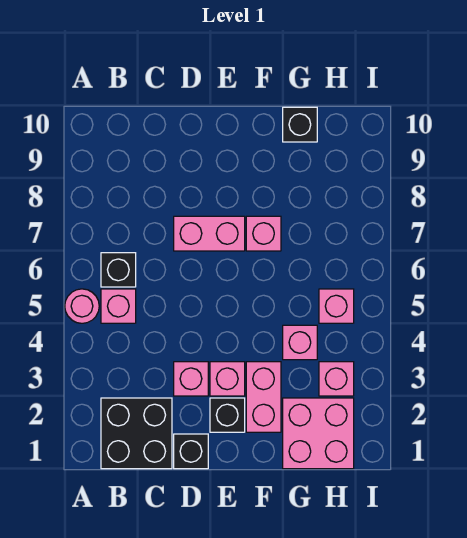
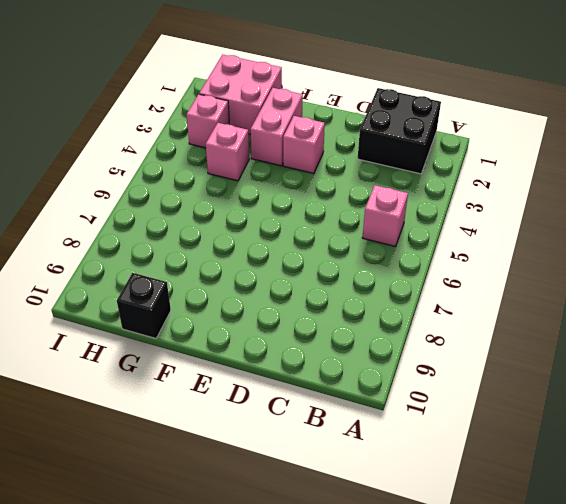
none -> pink 1x1 round brick [65,289,99,323]
none -> black 1x1 brick [101,253,136,287]
none -> black 1x1 brick [174,434,208,469]

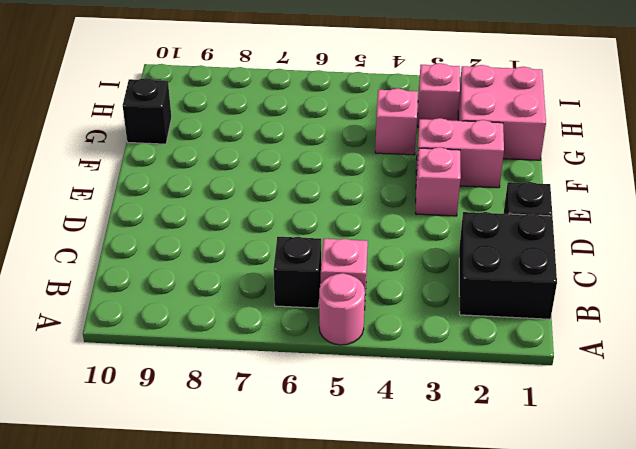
none -> pink 1x1 brick [174,362,208,396]
none -> pink 1x2 brick [174,216,245,251]
none -> black 1x1 brick [210,398,245,432]

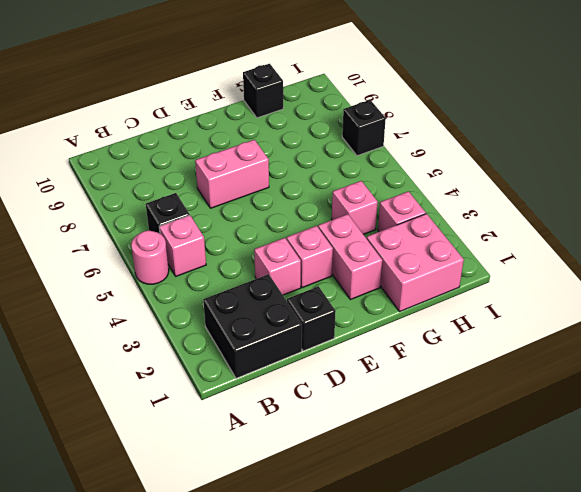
black 1x1 brick [342,100,386,156] -> black 1x1 brick moved to [210,398,245,432]
none -> pink 1x1 brick [246,216,281,251]
none -> pink 1x1 brick [319,289,354,323]

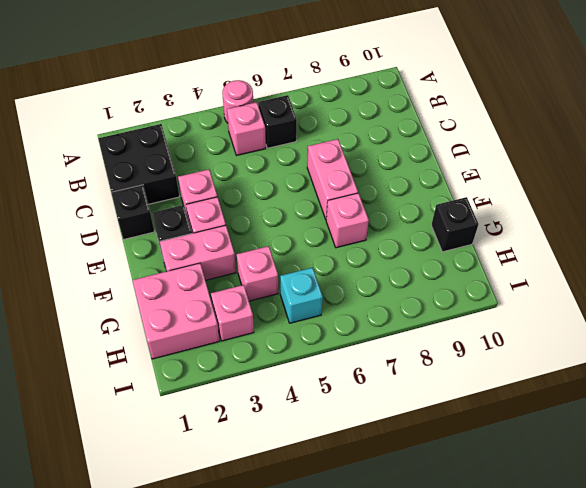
cyan 1x1 brick [280,268,323,323] -> pink 1x1 brick [319,289,354,323]

